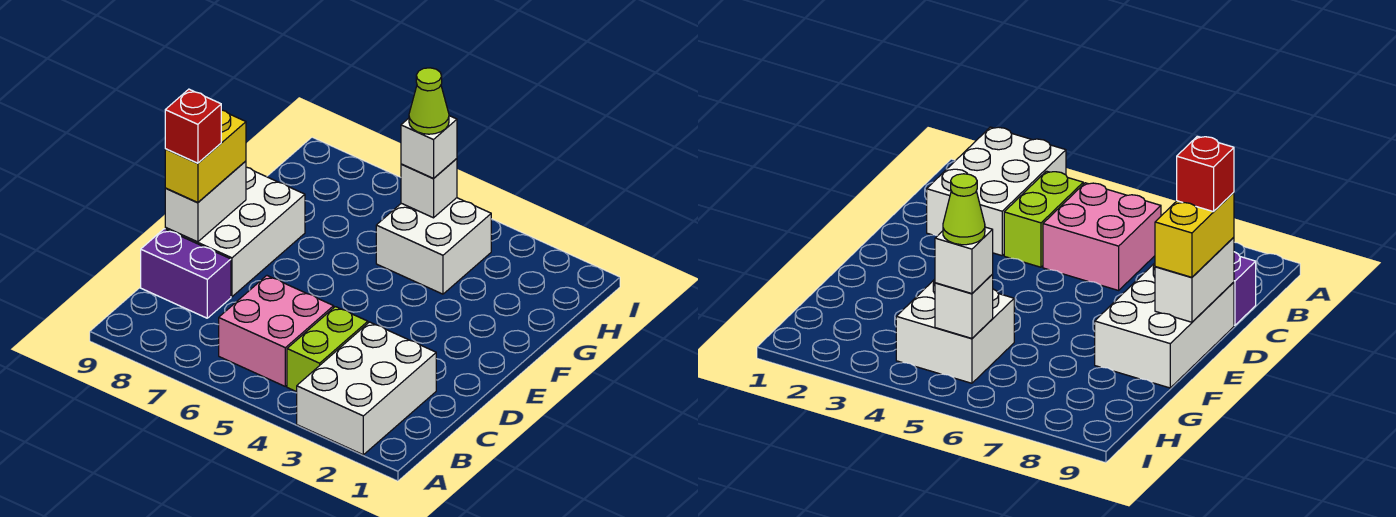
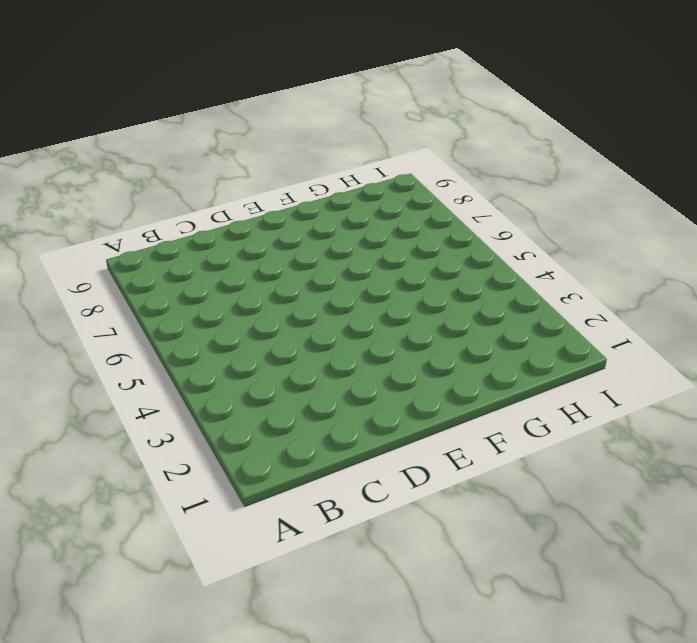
none -> white 2x3 brick [297,322,436,455]
none -> lime 1x2 brick [287,307,368,392]
none -> pink 2x2 brick [219,276,334,386]

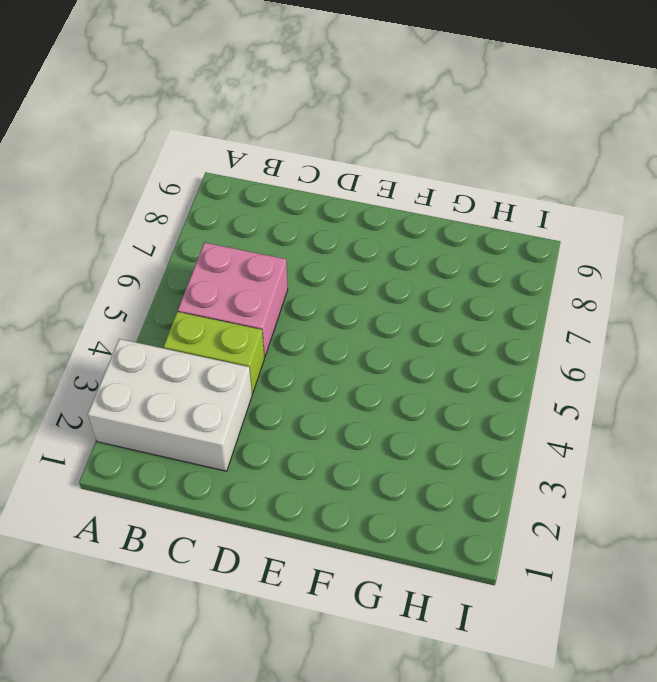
none -> purple 1x2 brick [141,229,231,318]
none -> white 2x3 brick [165,167,305,297]
none -> white 2x2 brick [376,198,491,294]

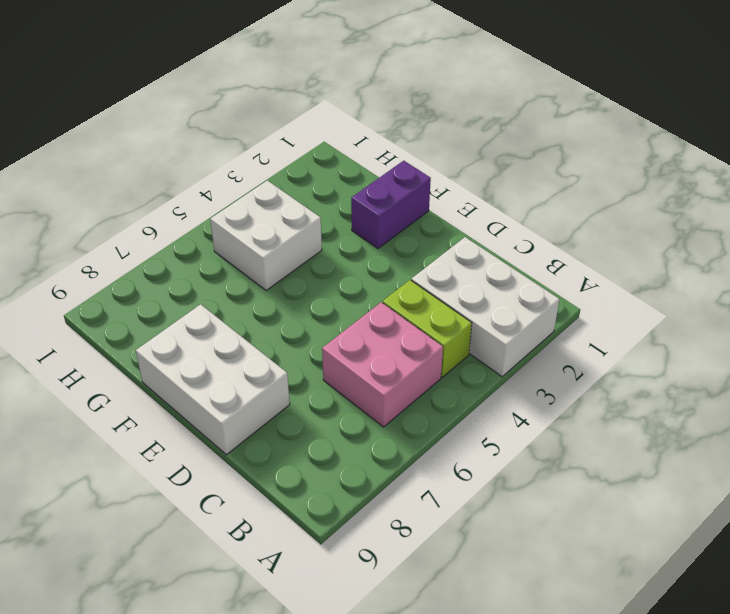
purple 1x2 brick [351,161,431,248] -> purple 1x2 brick moved to [141,229,231,318]
none -> white 1x2 brick [165,161,246,242]
none -> white 1x1 brick [401,159,457,218]
none -> yellow 1x2 brick [165,110,246,203]

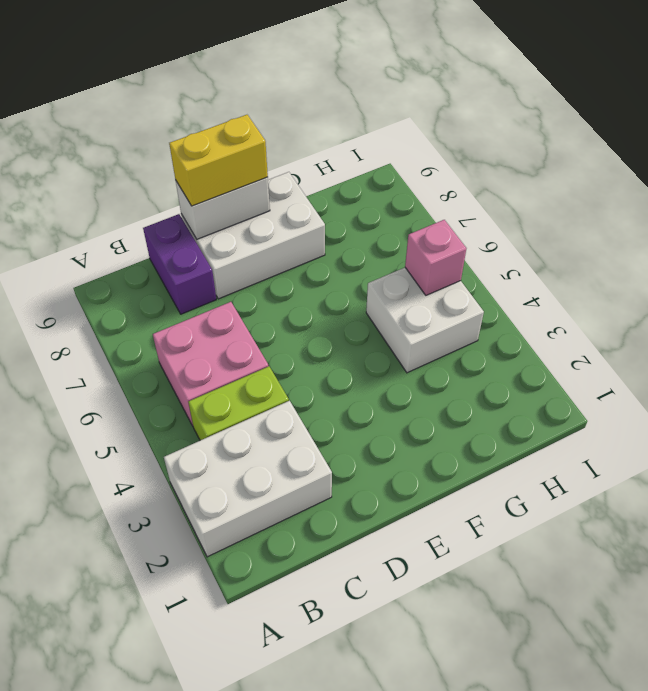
pink 1x1 brick [405,220,466,295] -> white 1x1 brick [401,159,457,218]
none -> white 1x1 brick [401,116,457,179]
none -> red 1x1 brick [165,89,221,163]
none -> lime 1x1 cone [409,68,449,134]

